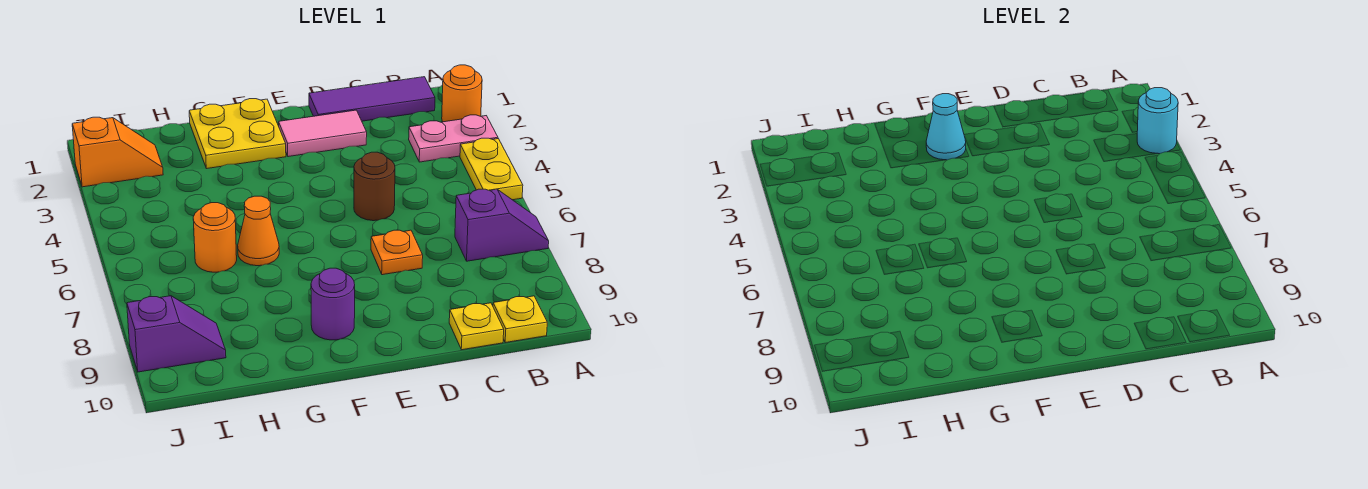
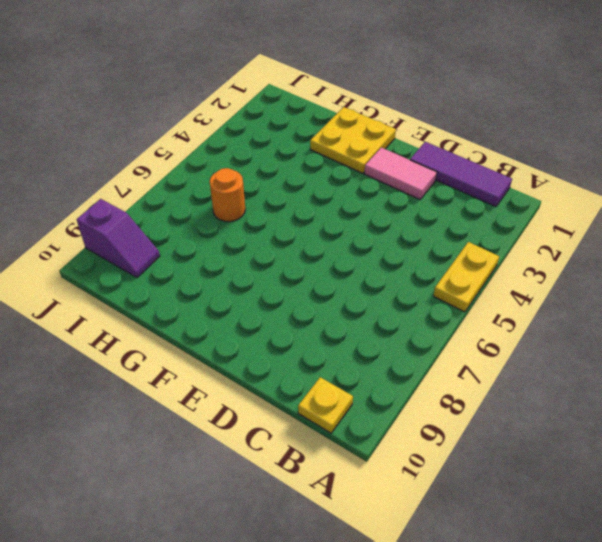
none -> orange 1x1 round brick [442,65,482,122]
none -> pink 1x2 plate [409,115,498,162]
none -> purple 1x2 slope [455,189,549,261]

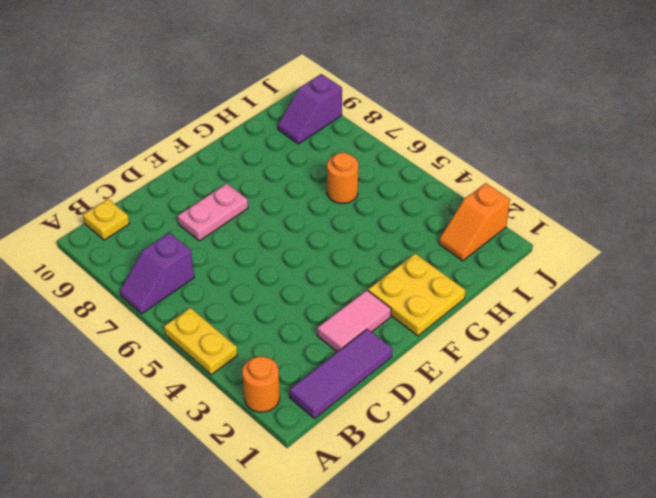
pink 1x2 plate [178,183,248,241] -> pink 1x2 plate moved to [409,115,498,162]
none -> yellow 1x1 plate [449,303,504,350]
none -> brown 1x1 round brick [354,152,395,221]
none -> orange 1x1 plate [371,230,423,275]

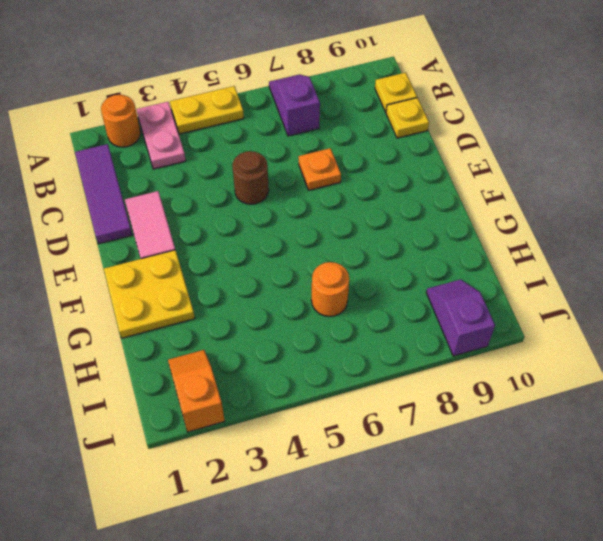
none -> purple 1x1 round brick [311,268,355,340]
none -> orange 1x1 cone [238,196,279,266]
none -> cyan 1x1 round brick [1137,88,1178,154]

